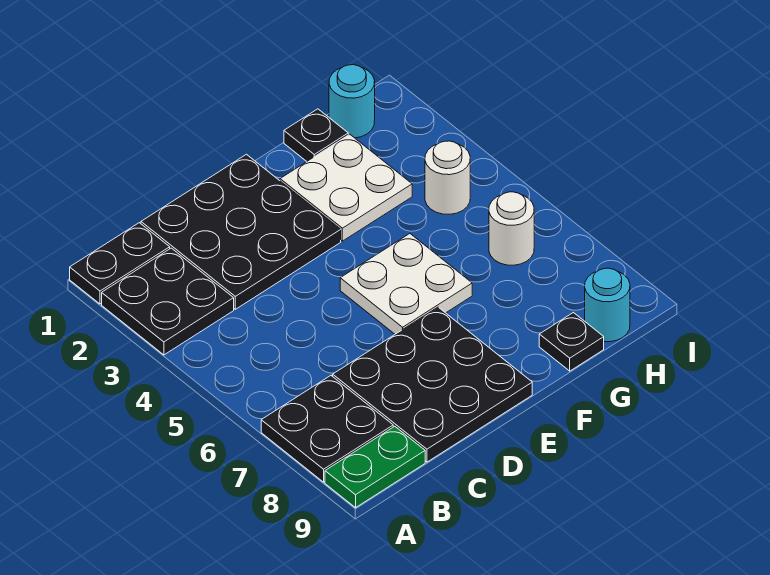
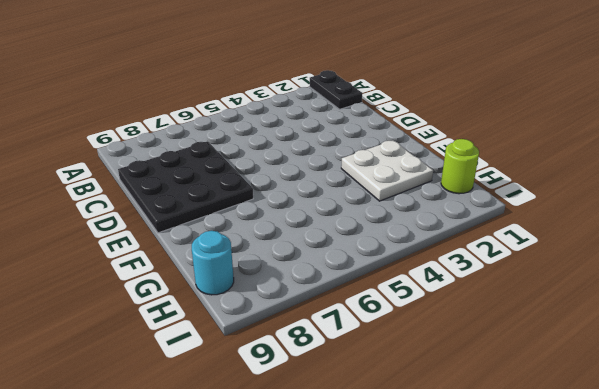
lime 1x1 round brick [441,139,479,194] -> cyan 1x1 round brick [329,65,375,138]
none -> black 2x2 plate [102,248,234,355]
none -> black 2x2 plate [261,376,393,482]
none -> green 1x2 plate [325,426,425,508]

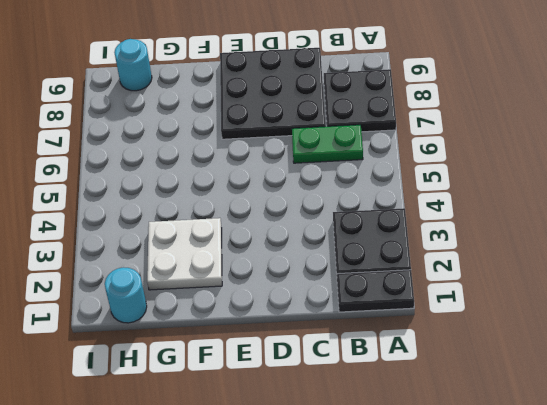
green 1x2 plate [292,125,363,163] -> green 1x2 plate moved to [325,426,425,508]
none -> black 3x3 plate [141,154,341,309]
none -> white 2x2 plate [340,234,472,334]
none -> black 1x1 plate [284,109,348,161]

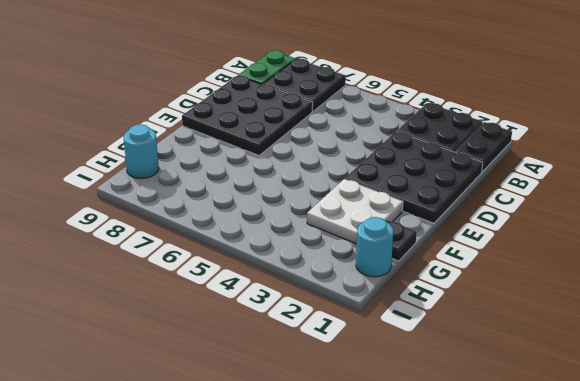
none -> white 2x2 plate [340,234,472,334]
none -> black 1x1 plate [539,313,604,371]
none -> white 1x1 round brick [425,141,470,214]

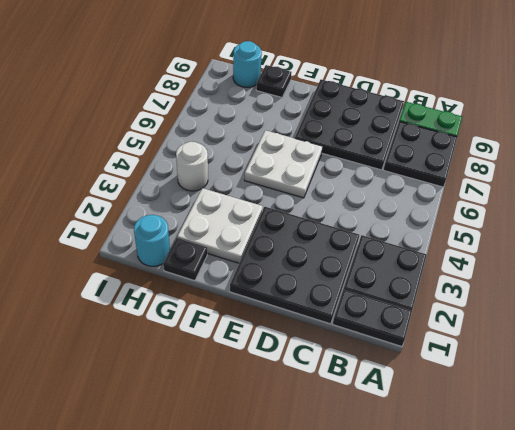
none -> white 1x1 round brick [489,192,534,265]

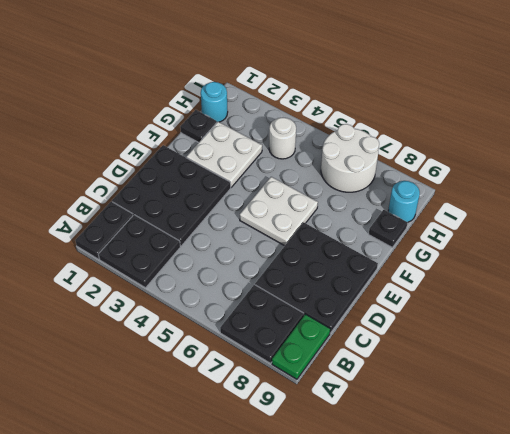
white 2x2 round brick [321,124,379,192] -> white 1x1 round brick [489,192,534,265]

